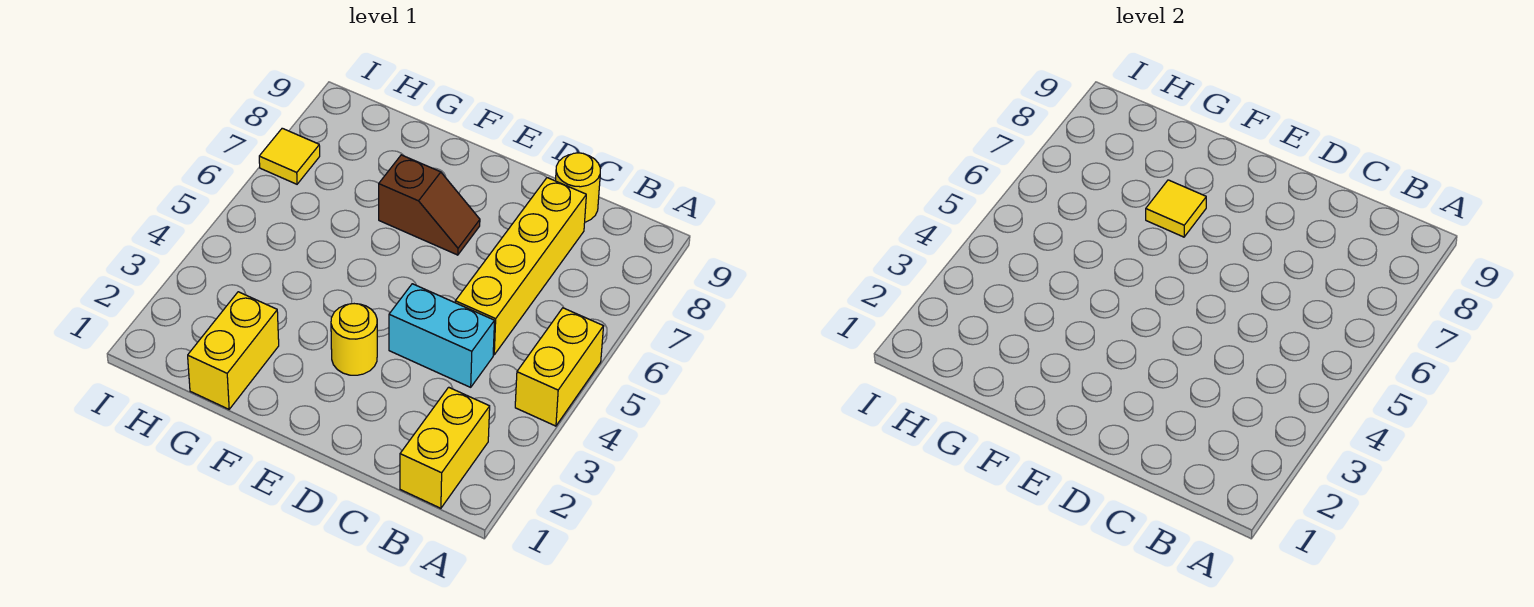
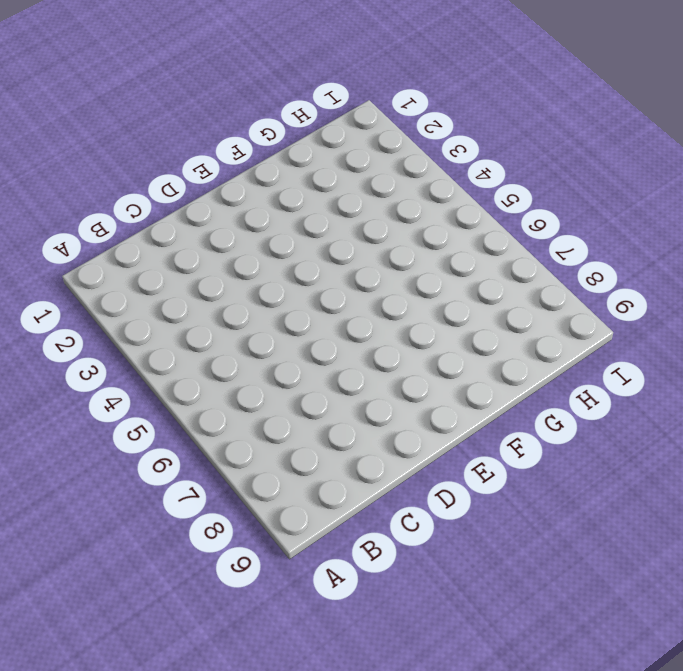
none -> yellow 1x2 brick [515,308,604,426]
none -> yellow 1x2 brick [400,387,490,508]

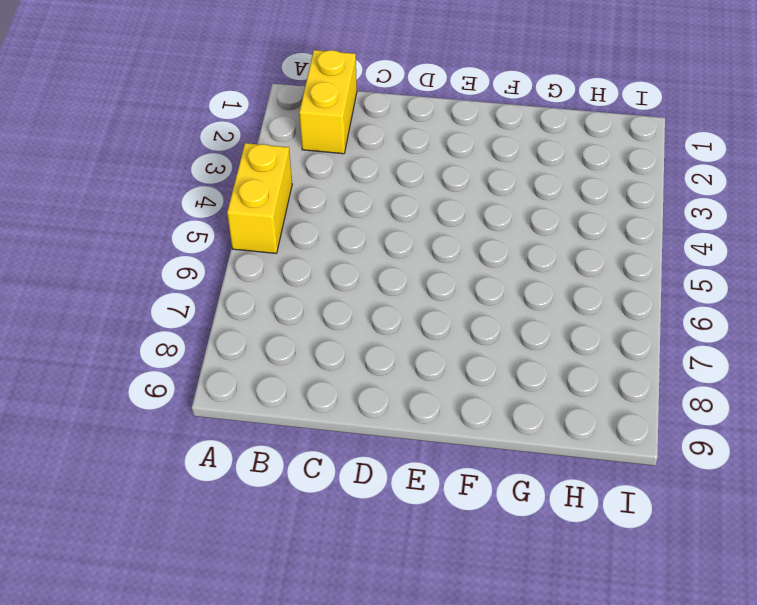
none -> cyan 1x2 brick [389,284,495,387]
none -> yellow 1x4 brick [455,178,586,355]

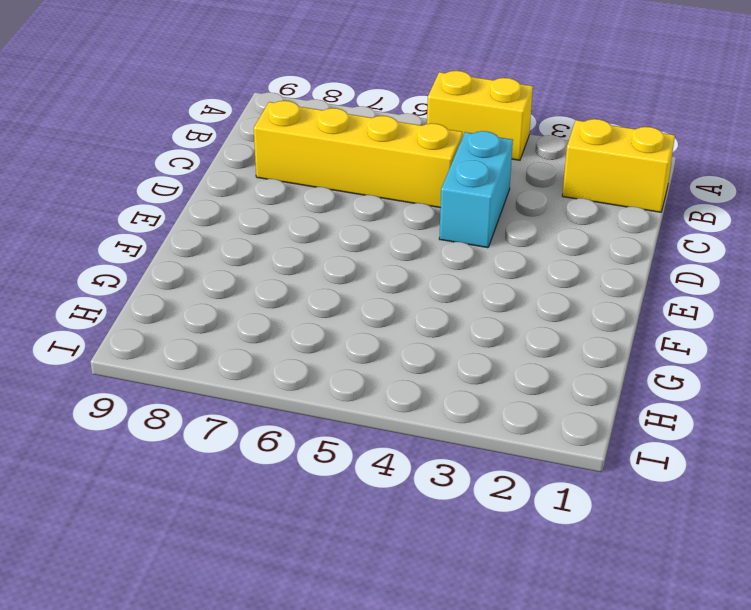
none -> yellow 1x1 round brick [556,153,600,222]
none -> yellow 1x1 round brick [331,304,377,375]

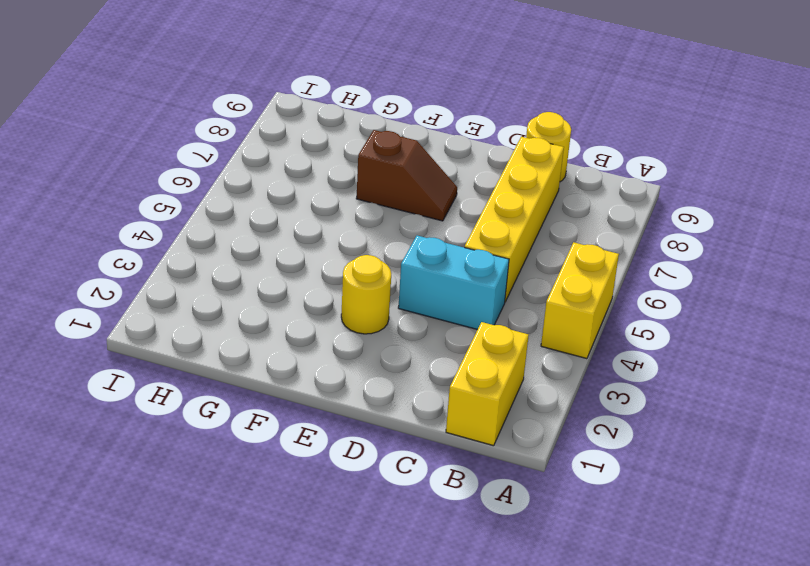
none -> yellow 1x2 brick [188,292,279,409]
none -> yellow 1x1 tile [259,128,320,184]

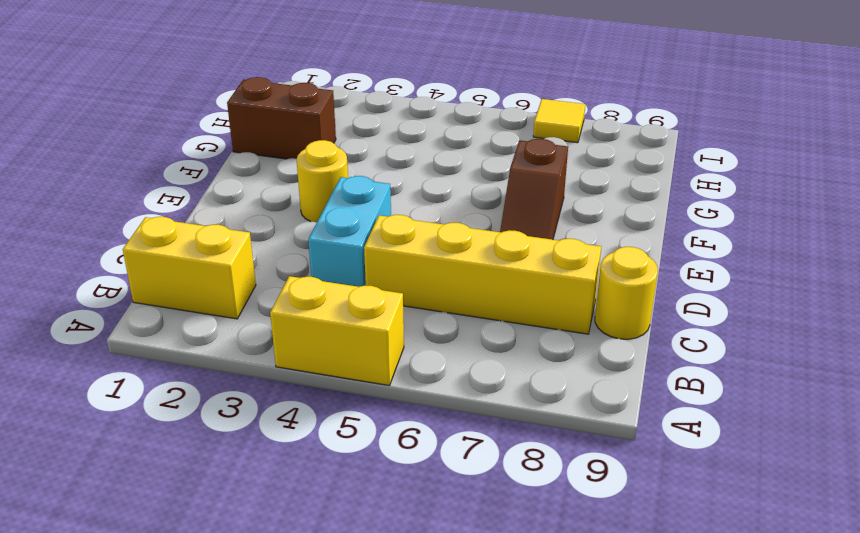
brown 1x2 brick [227,77,336,159] -> yellow 1x2 brick [188,292,279,409]
none -> yellow 1x1 tile [1146,180,1206,237]

